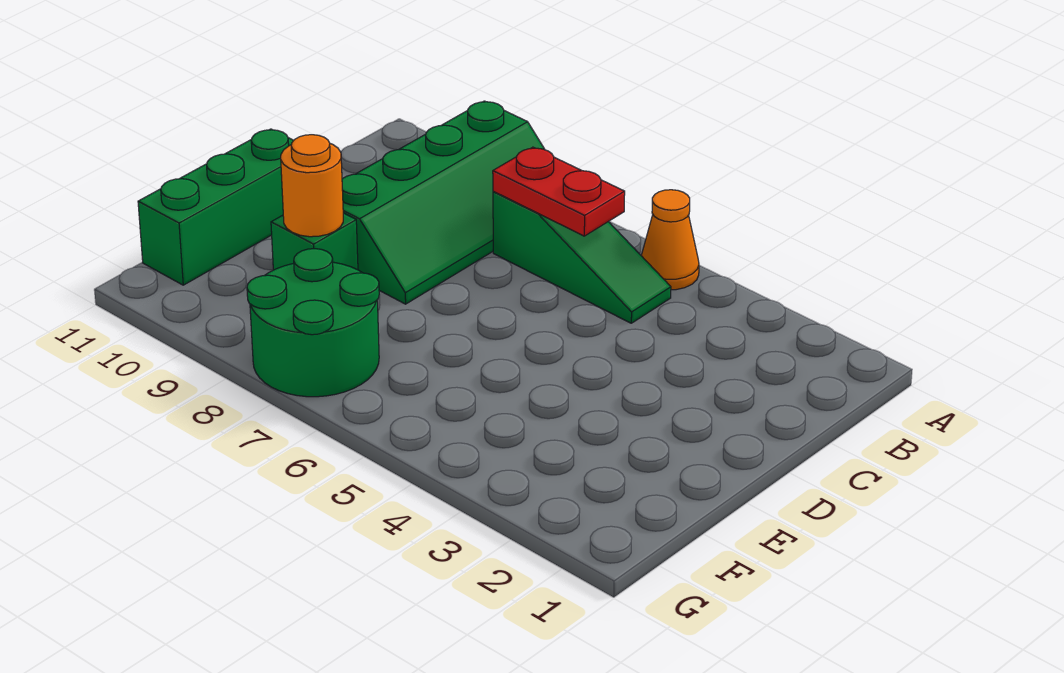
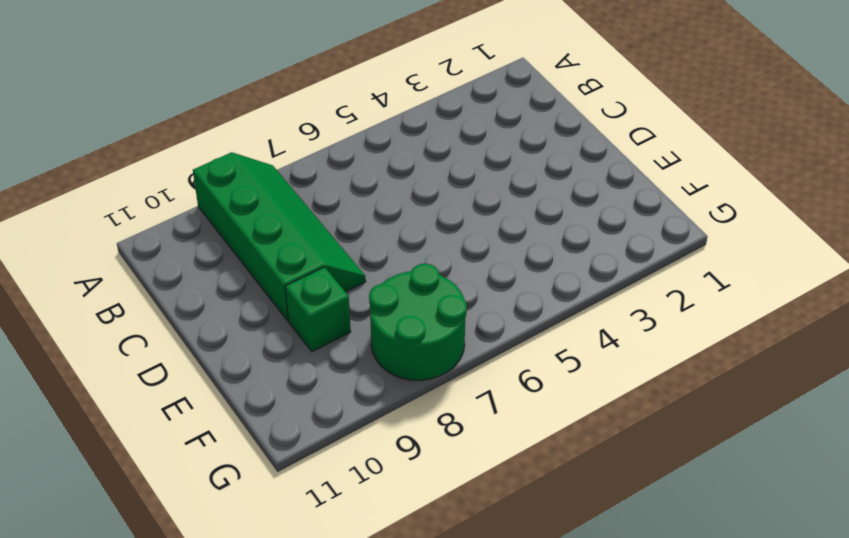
none -> orange 1x1 cone [641,190,699,290]
none -> green 1x3 slope [493,191,671,323]

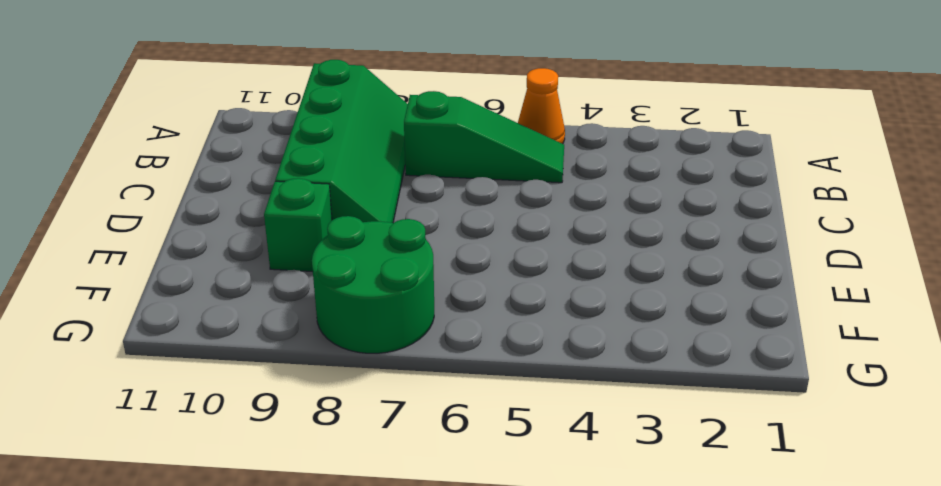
none -> green 1x3 brick [138,129,294,285]
none -> red 1x2 plate [493,147,625,236]

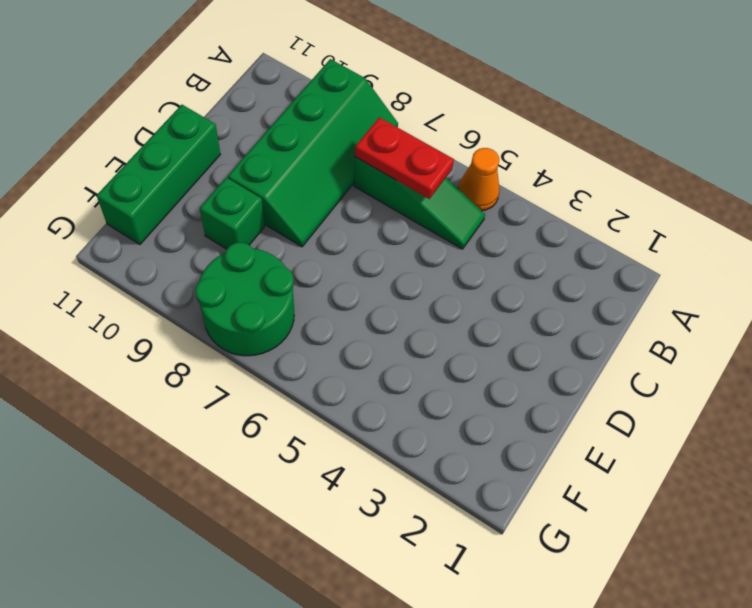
none -> orange 1x1 round brick [281,135,343,237]

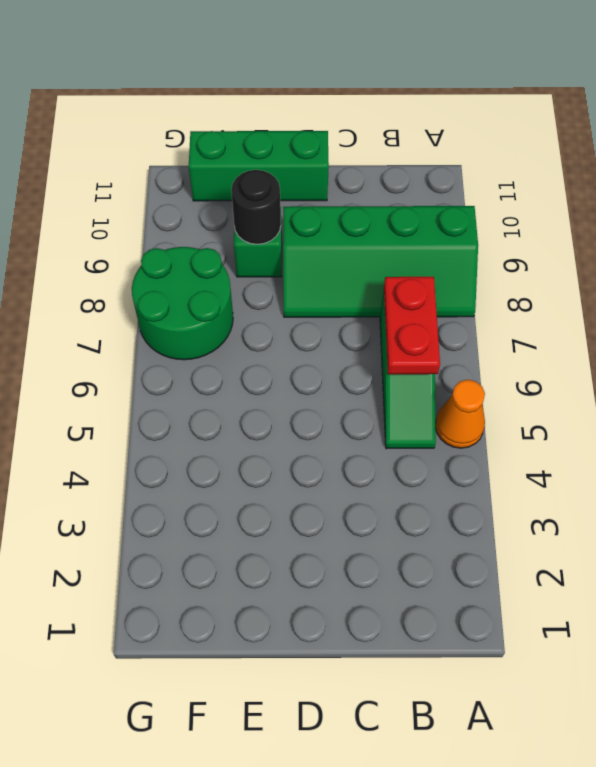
black 1x1 round brick [231,170,281,244] -> orange 1x1 round brick [281,135,343,237]

